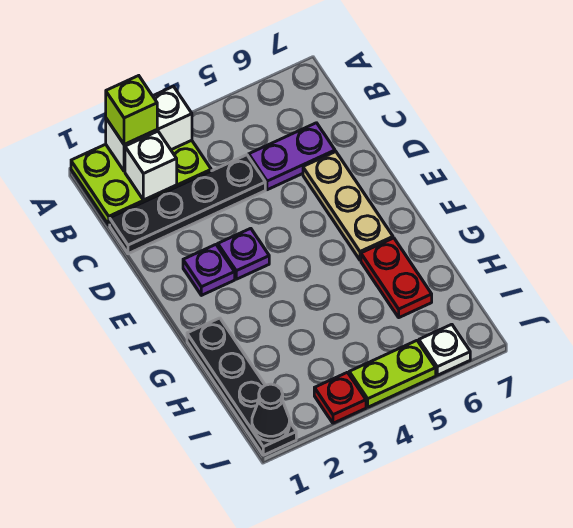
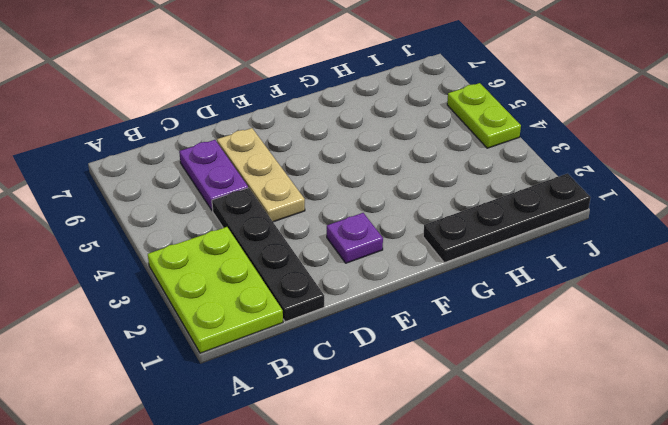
tan 1x3 plate [217,128,305,222] -> tan 1x3 plate turned to [303,152,393,260]
none -> purple 1x1 plate [218,228,269,279]
none -> red 1x2 plate [361,238,432,318]
none -> red 1x1 plate [314,372,366,423]

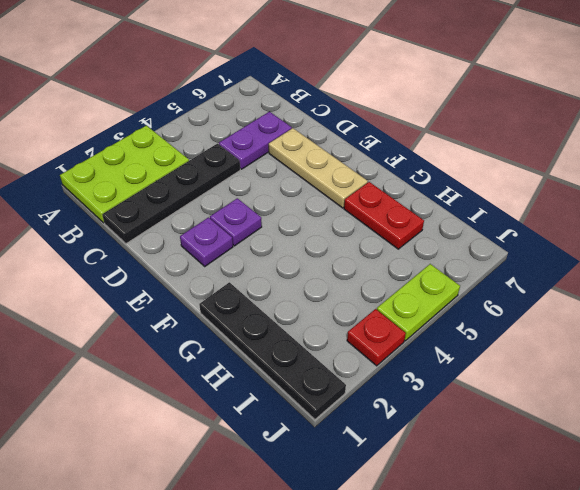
none -> white 1x1 plate [419,324,470,375]
none -> white 1x2 brick [106,86,192,171]
none -> white 1x1 brick [125,131,177,200]

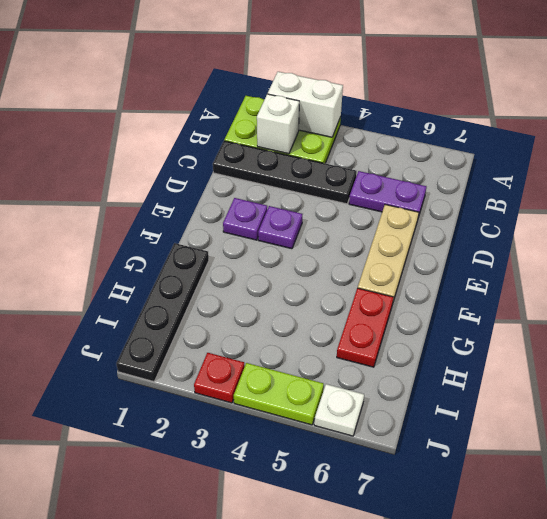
none -> black 1x1 cone [252,384,289,441]
none -> lime 1x1 brick [106,76,157,145]

